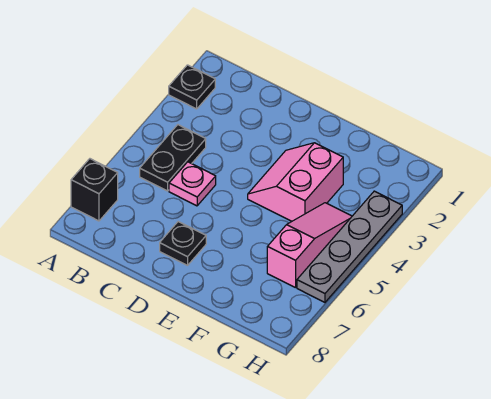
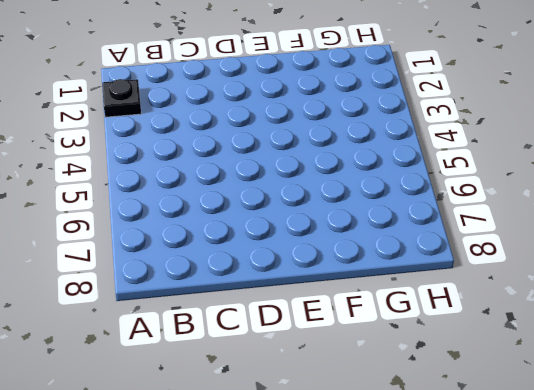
none -> black 1x1 brick [71,159,118,221]
none -> black 1x2 plate [140,125,206,191]

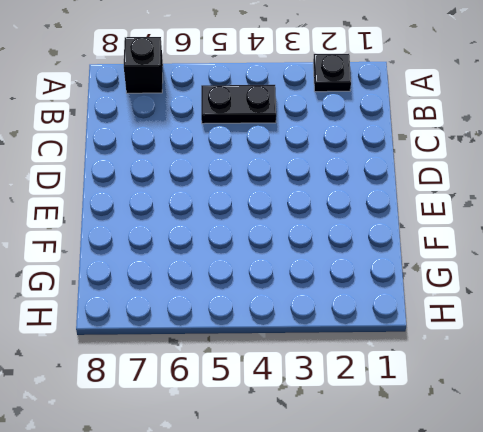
none -> pink 1x1 plate [169,162,216,206]
none -> black 1x1 plate [160,222,206,265]

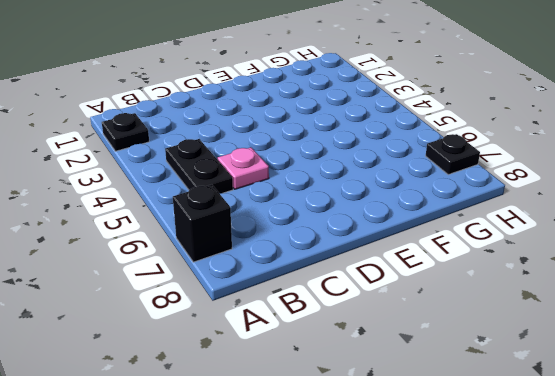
black 1x1 plate [426,134,480,175] -> black 1x1 plate moved to [160,222,206,265]
none -> pink 2x2 slope [248,143,343,221]
none -> pink 1x3 slope [267,203,352,288]

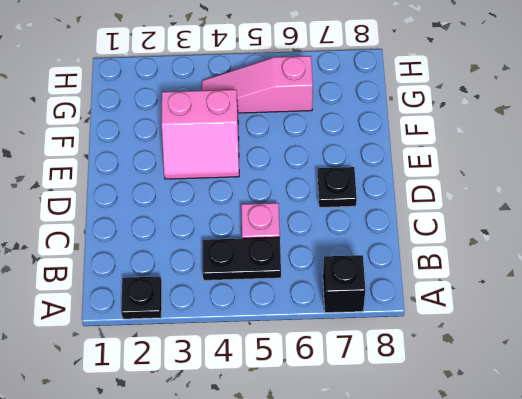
none -> grey 1x4 plate [297,191,402,302]

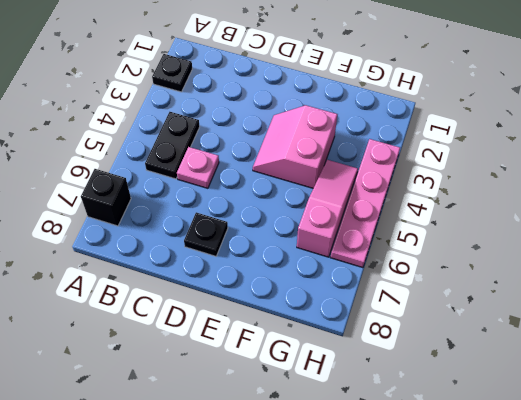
pink 1x4 plate [330,139,400,268] -> grey 1x4 plate [297,191,402,302]

